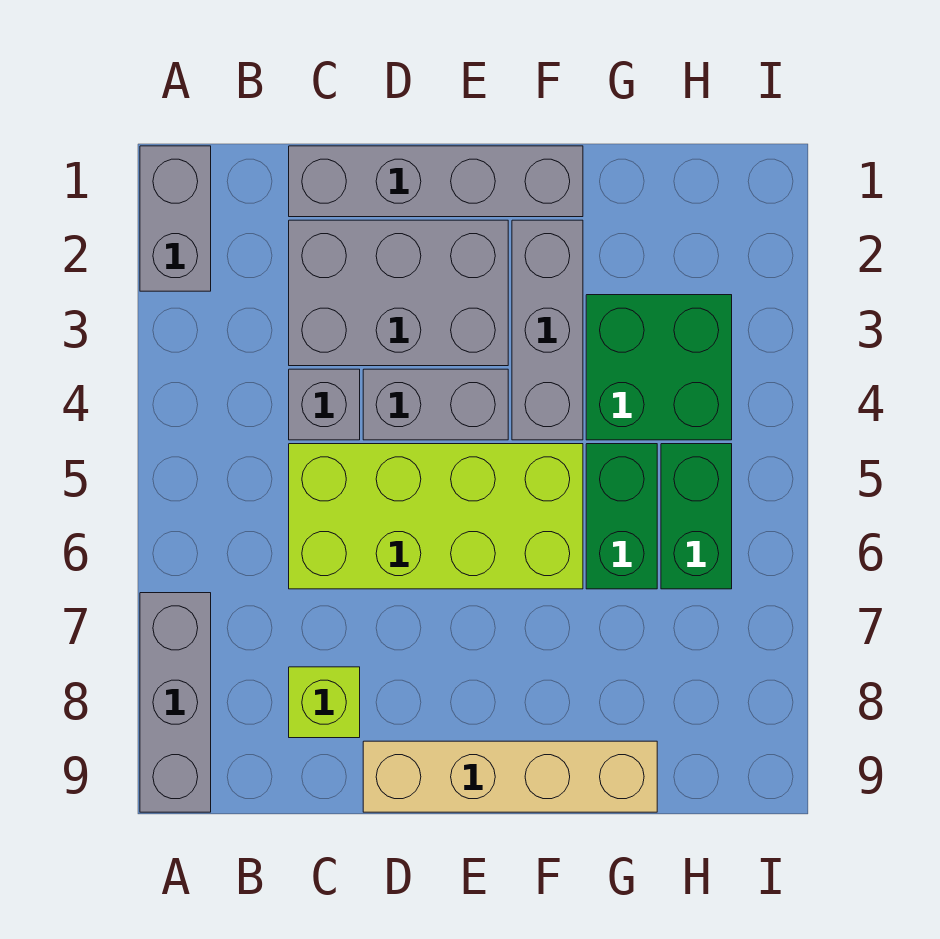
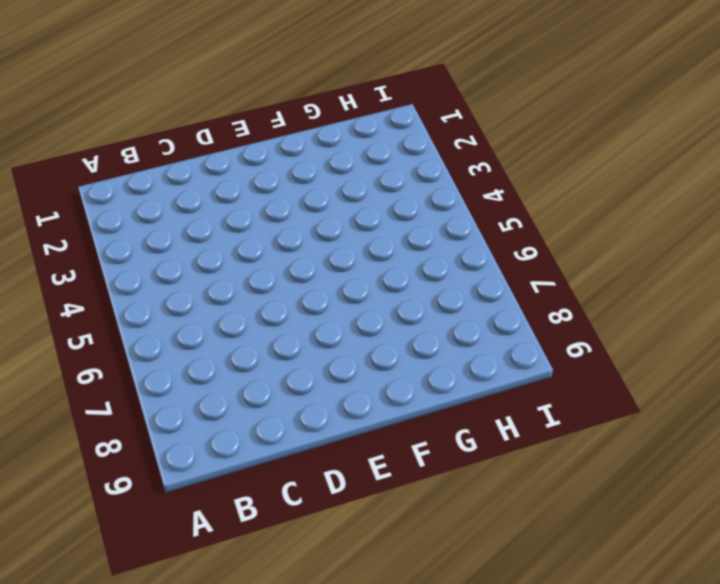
none -> grey 1x2 brick [140,146,211,291]
none -> grey 1x3 brick [140,593,211,812]
none -> grey 1x4 brick [289,146,583,217]

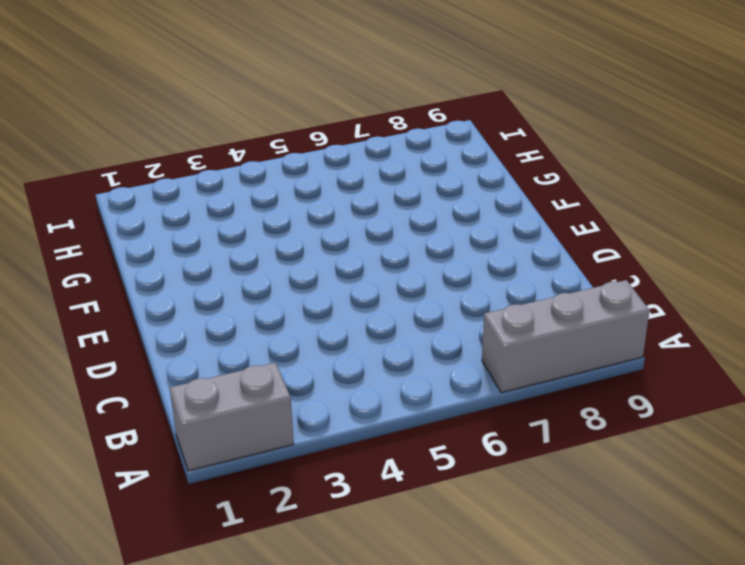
none -> grey 1x4 brick [289,146,583,217]
none -> grey 2x3 brick [289,220,508,366]
none -> grey 1x1 brick [289,369,360,440]

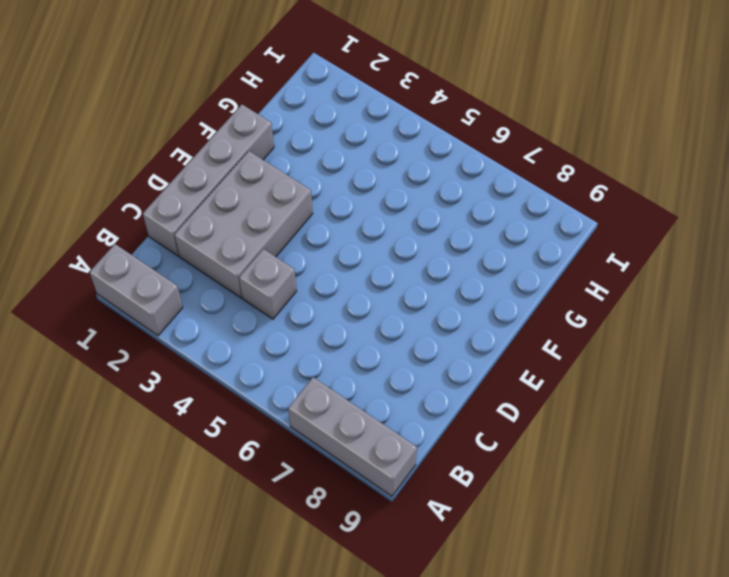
none -> lime 2x4 brick [289,444,583,589]
none -> lime 1x1 brick [289,667,360,738]
none -> grey 1x2 brick [363,369,508,440]

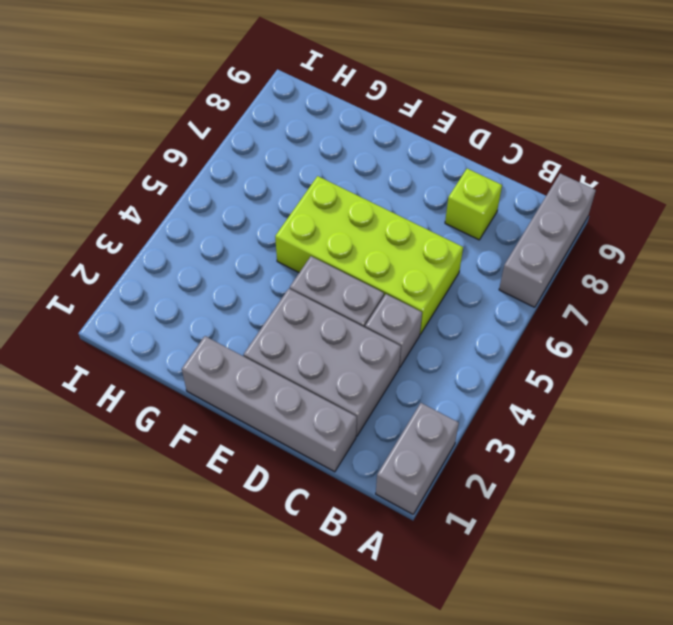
none -> tan 1x4 brick [363,741,657,812]
none -> grey 1x3 brick [512,220,583,440]
none -> green 2x2 brick [586,295,732,440]

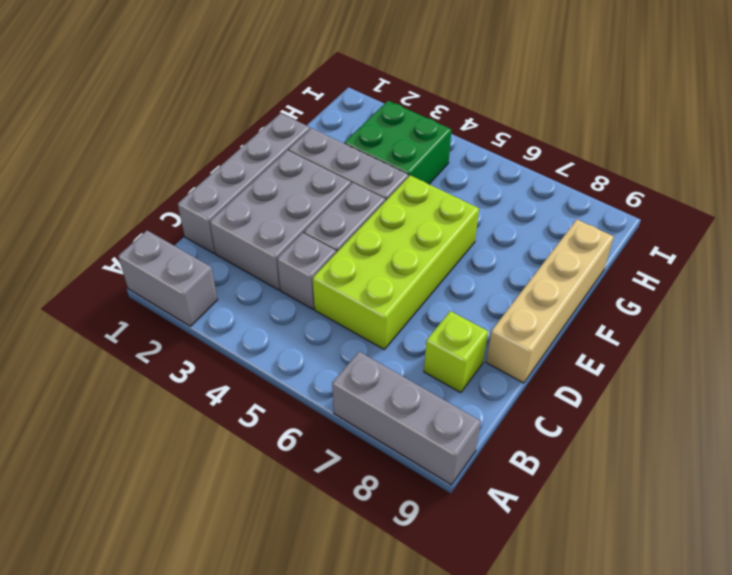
none -> green 1x2 brick [586,444,657,589]
none -> green 1x2 brick [661,444,732,589]

